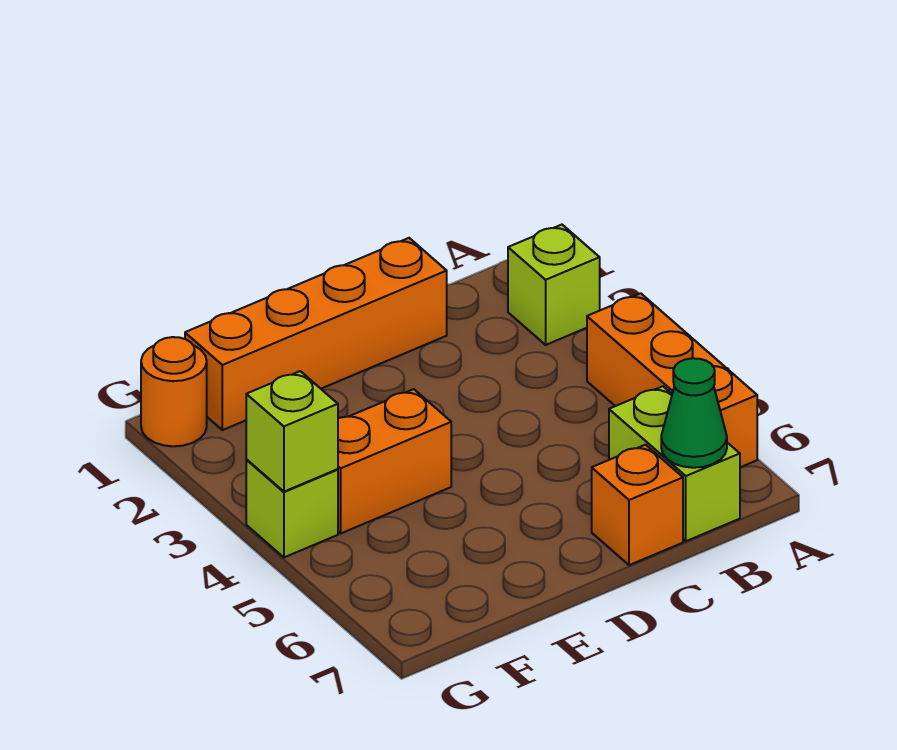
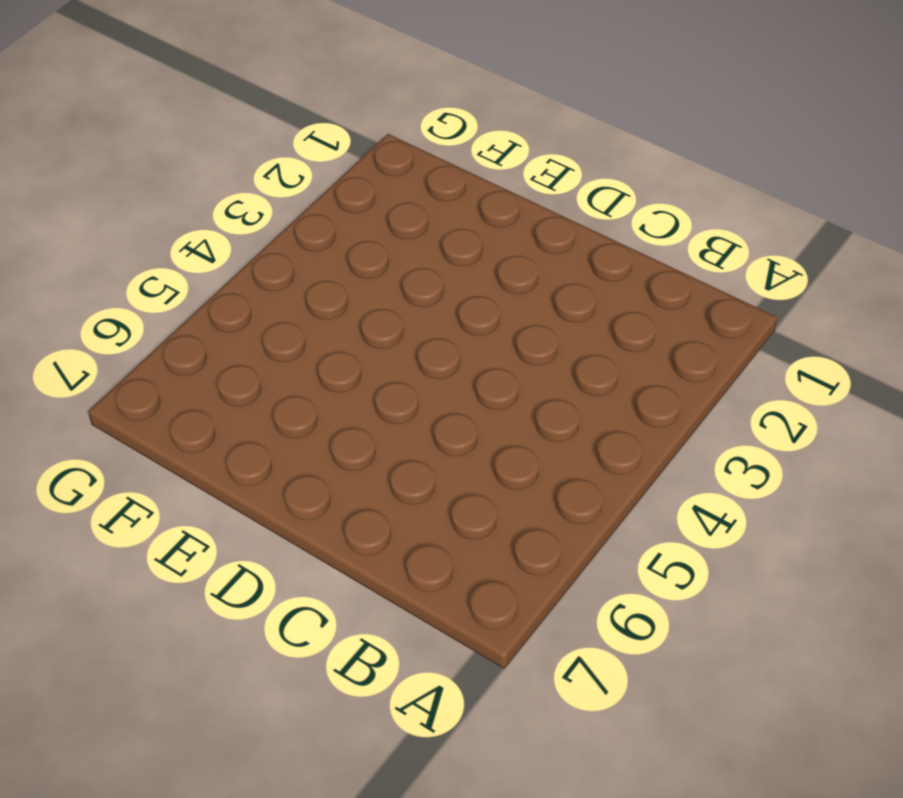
none -> lime 1x1 brick [508,225,600,345]
none -> orange 1x3 brick [587,293,757,467]

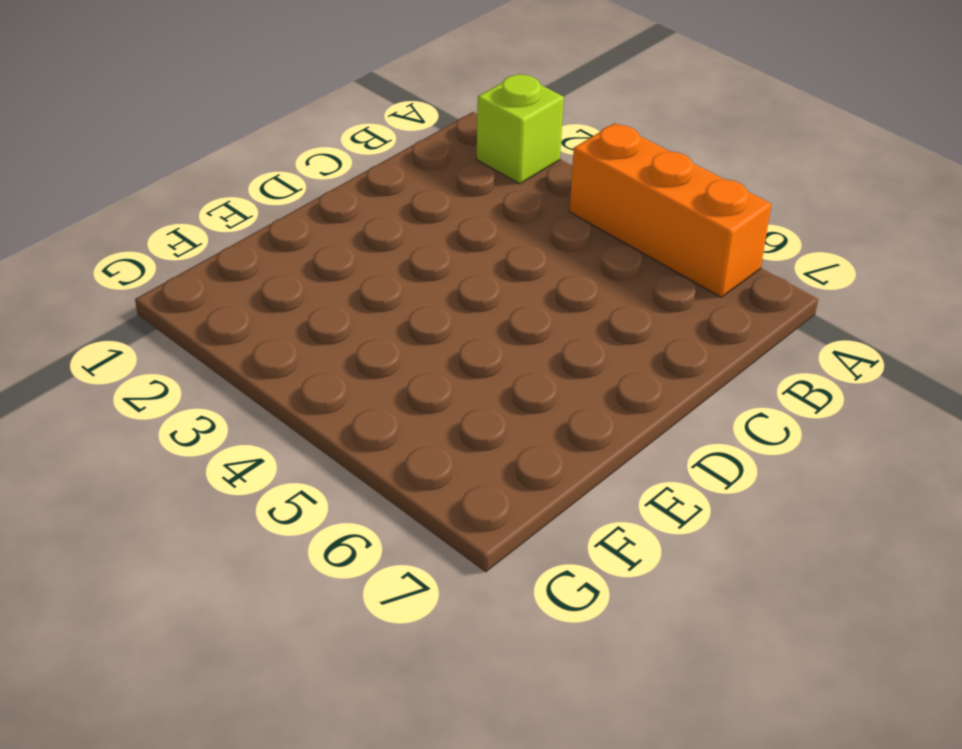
none -> lime 1x2 brick [609,386,740,541]
none -> orange 1x4 brick [185,238,447,430]

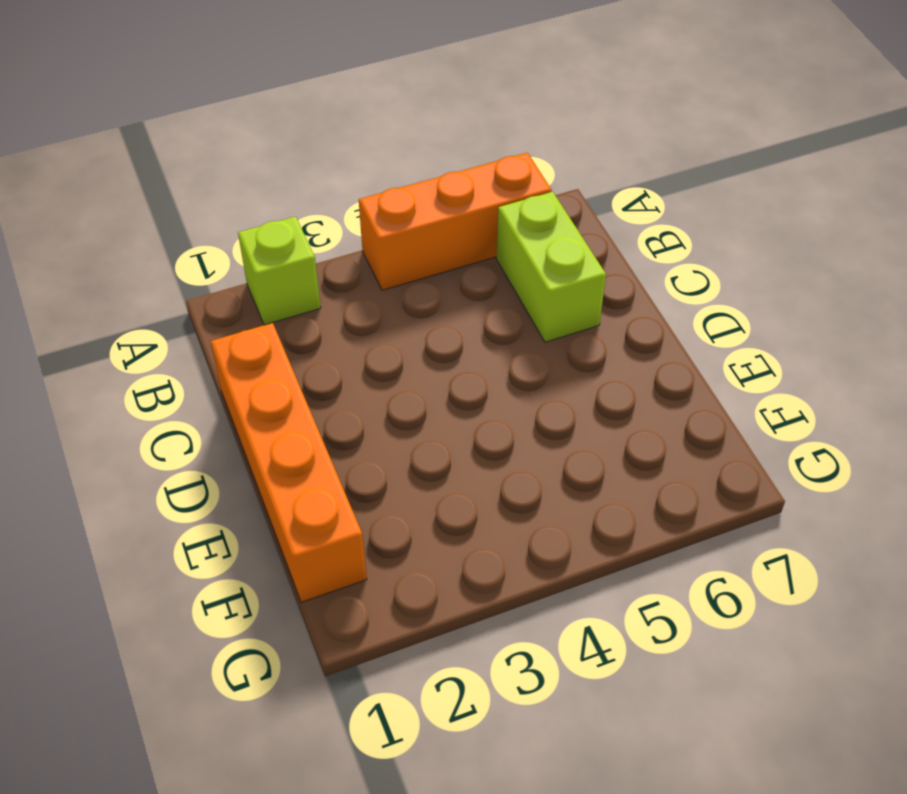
lime 1x2 brick [496,192,606,342] -> lime 1x2 brick turned to [609,386,740,541]
none -> orange 1x1 brick [592,445,683,565]
none -> orange 1x2 brick [338,389,451,533]

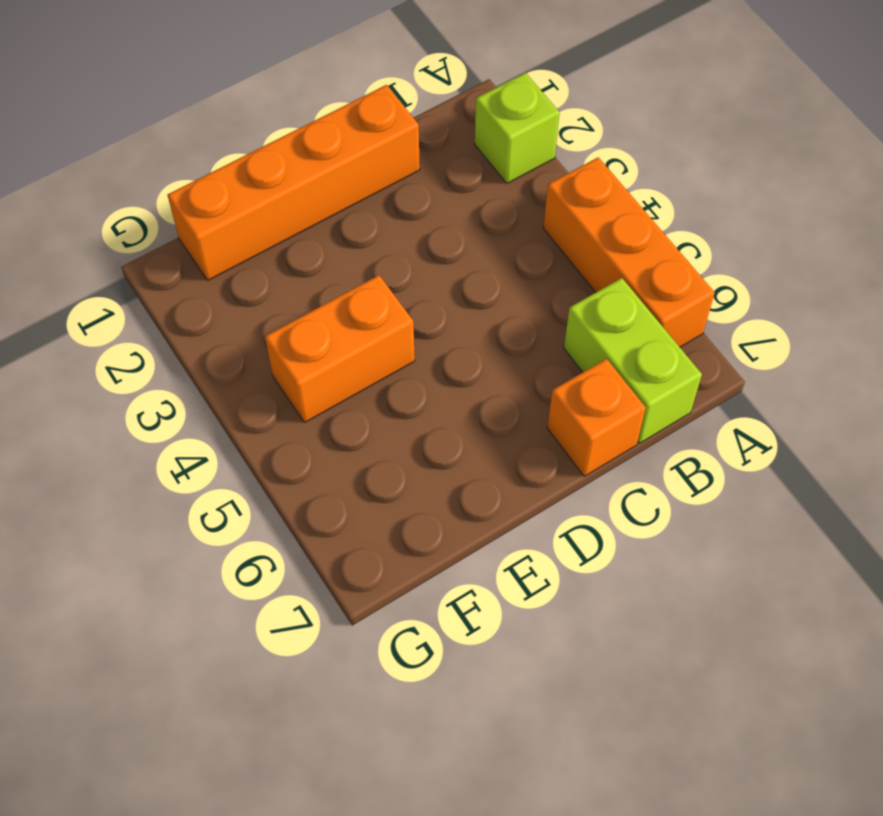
none -> orange 1x1 round brick [141,337,207,446]
none -> lime 1x1 brick [246,460,338,557]

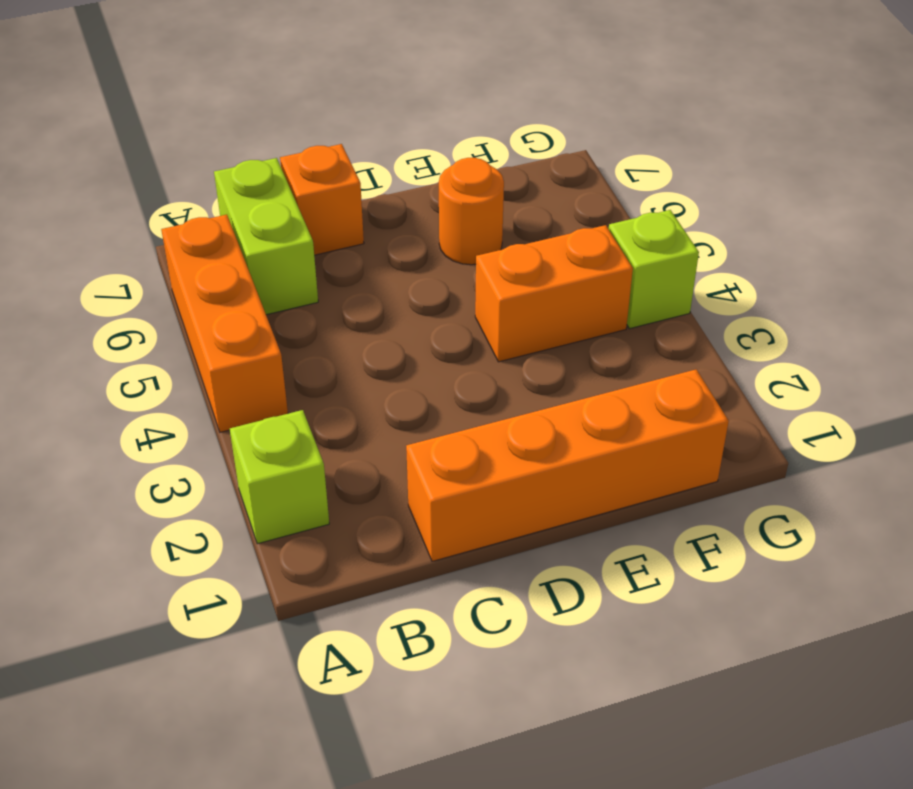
orange 1x1 round brick [439,158,504,265] -> orange 1x1 round brick moved to [141,337,207,446]
none -> green 1x1 cone [661,358,727,468]
none -> lime 1x1 brick [246,371,338,492]

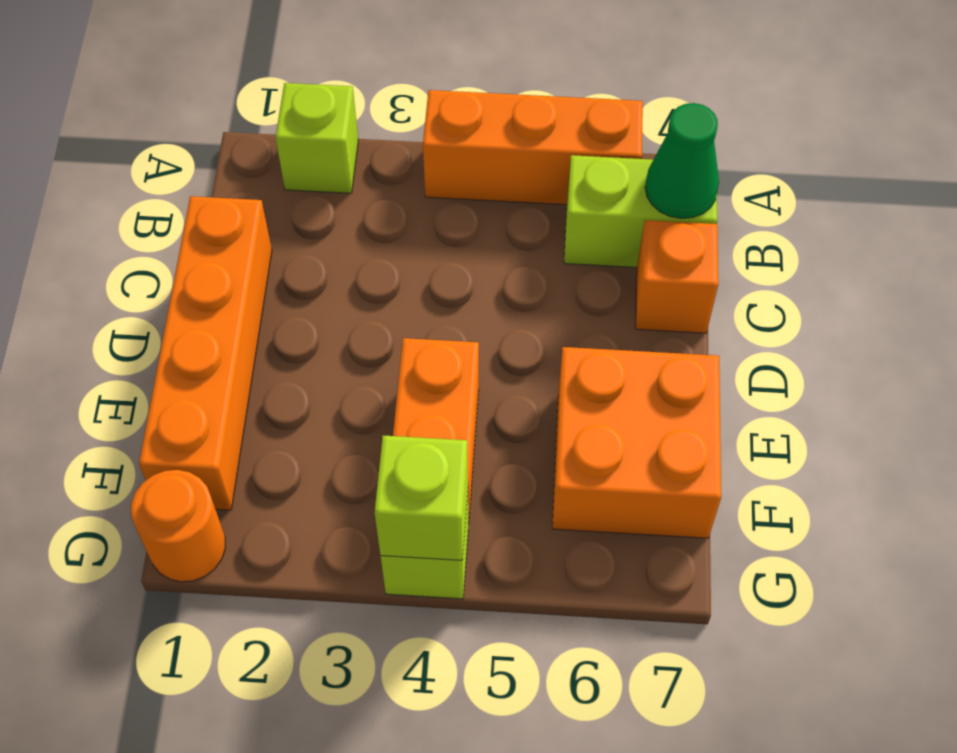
orange 2x2 brick [552,347,721,538] -> none

